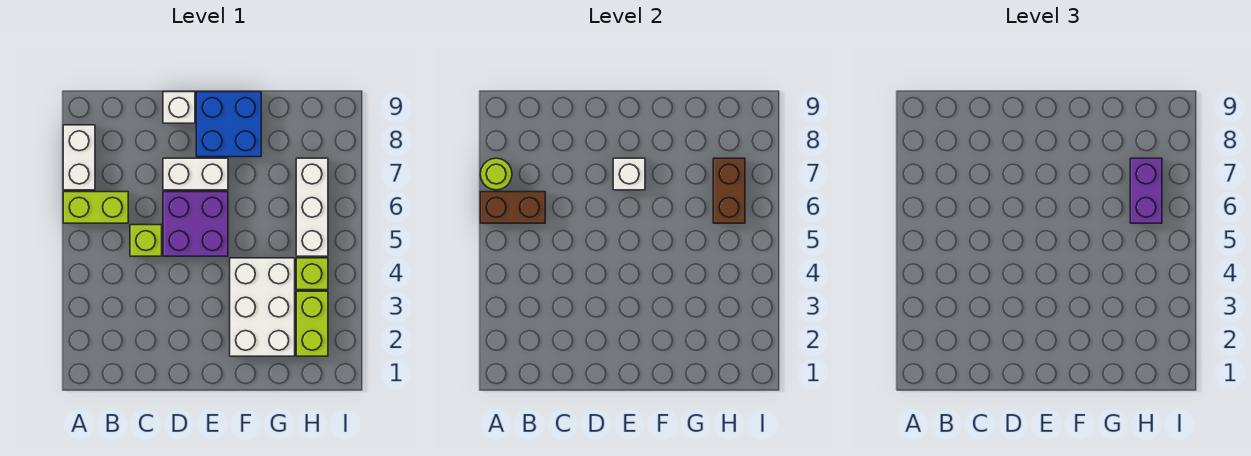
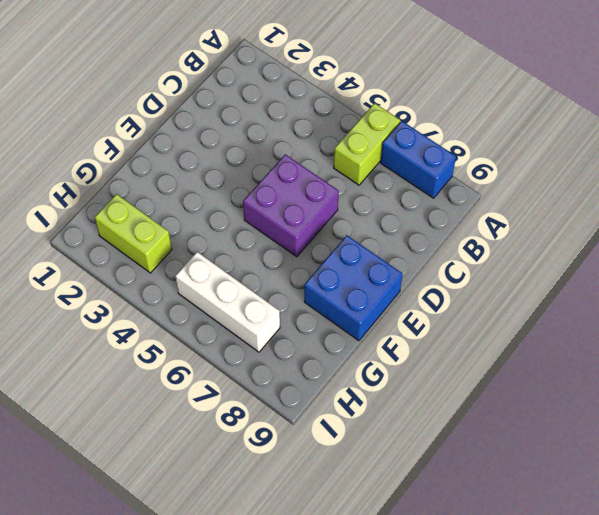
blue 1x2 brick [381,121,456,198] -> white 1x2 brick [63,125,95,190]
none -> lime 1x1 brick [130,225,162,256]
none -> white 1x2 brick [163,158,228,190]
none -> white 1x1 brick [163,92,195,123]

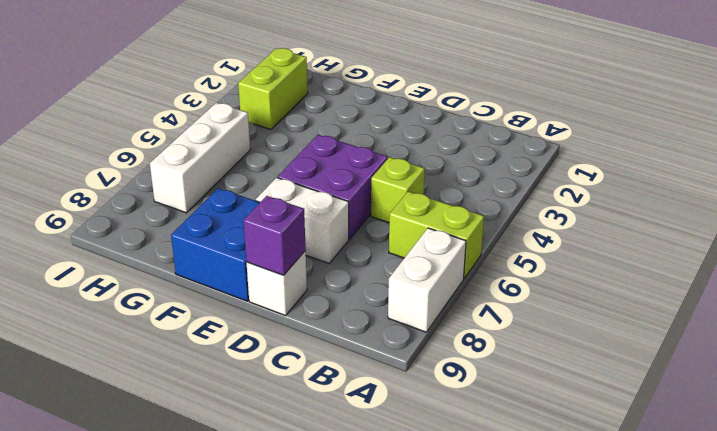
purple 1x1 brick [243,196,306,275] -> none
none -> white 2x3 brick [230,258,295,356]
none -> lime 1x1 brick [296,258,328,290]
none -> brown 1x2 brick [480,192,545,223]

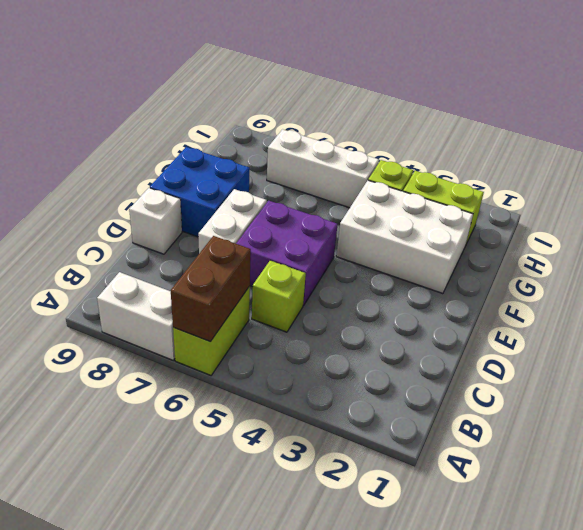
none -> lime 1x1 round brick [480,158,512,190]
none -> white 1x1 brick [613,158,645,190]
none -> brown 1x2 brick [713,158,745,223]

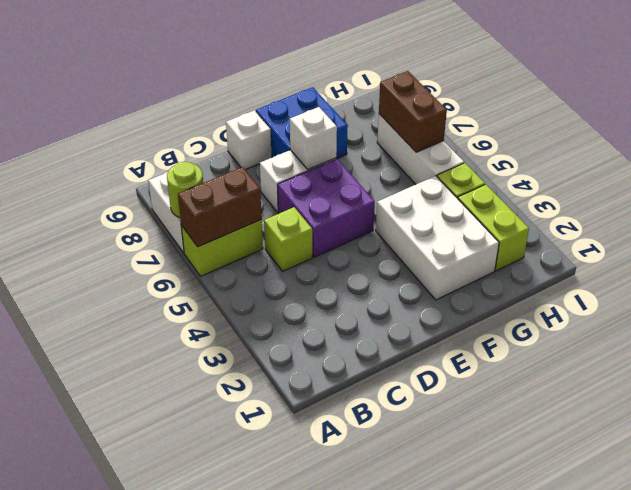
none -> purple 1x2 brick [1130,158,1162,223]

